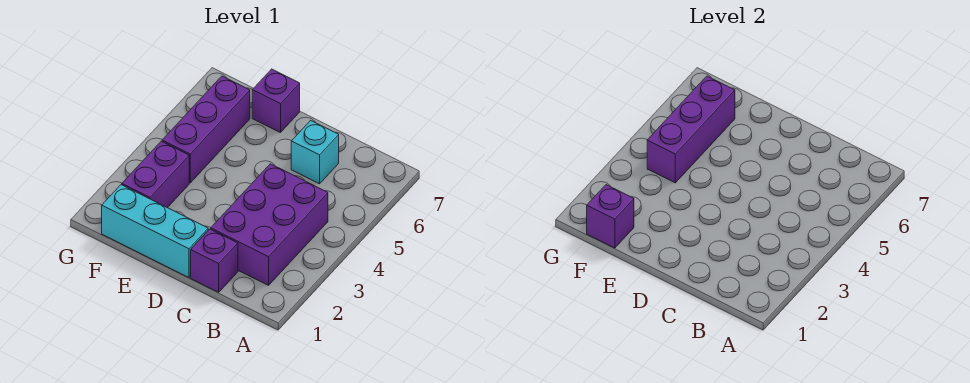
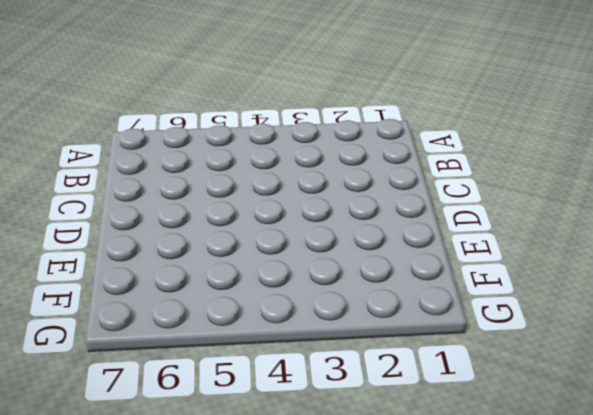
none -> purple 2x3 brick [211,164,328,285]
none -> purple 1x1 brick [191,229,238,292]

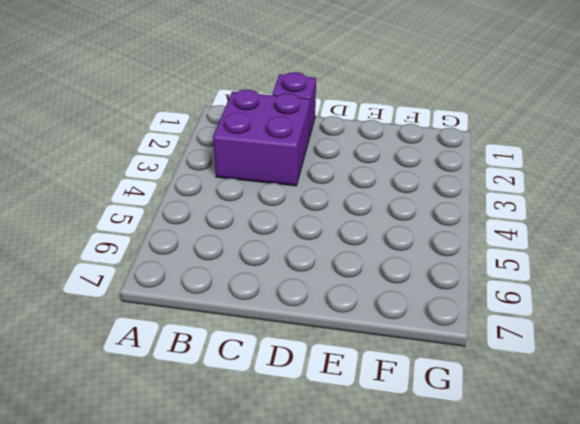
purple 2x2 brick [213,90,310,186] -> purple 2x3 brick [211,164,328,285]
none -> cyan 1x1 brick [291,120,339,184]
none -> cyan 1x3 brick [102,185,208,277]

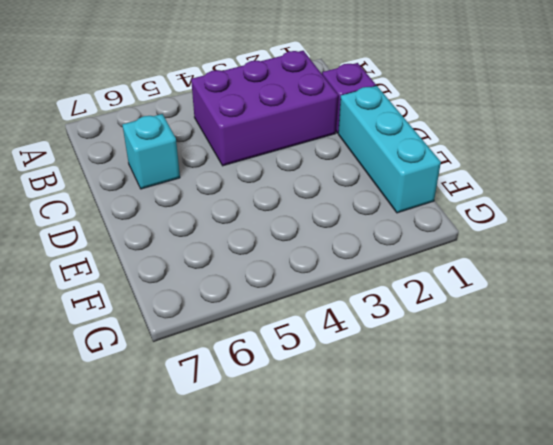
none -> purple 1x1 brick [252,69,300,133]
none -> purple 1x2 brick [122,141,189,208]

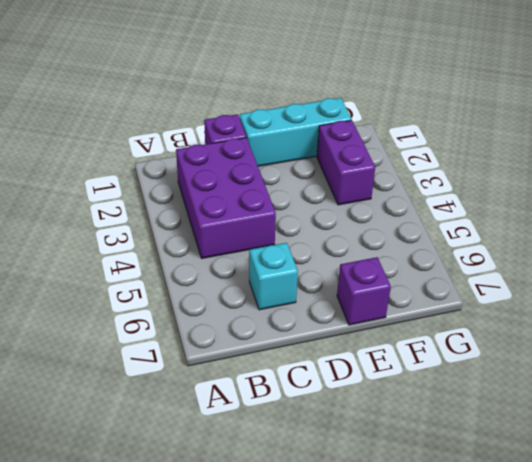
none -> purple 1x3 brick [162,76,250,183]
none -> purple 1x1 brick [587,185,634,248]

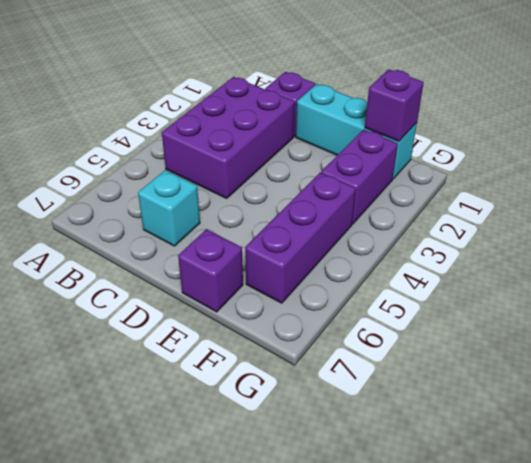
none -> purple 1x3 brick [647,76,735,183]

